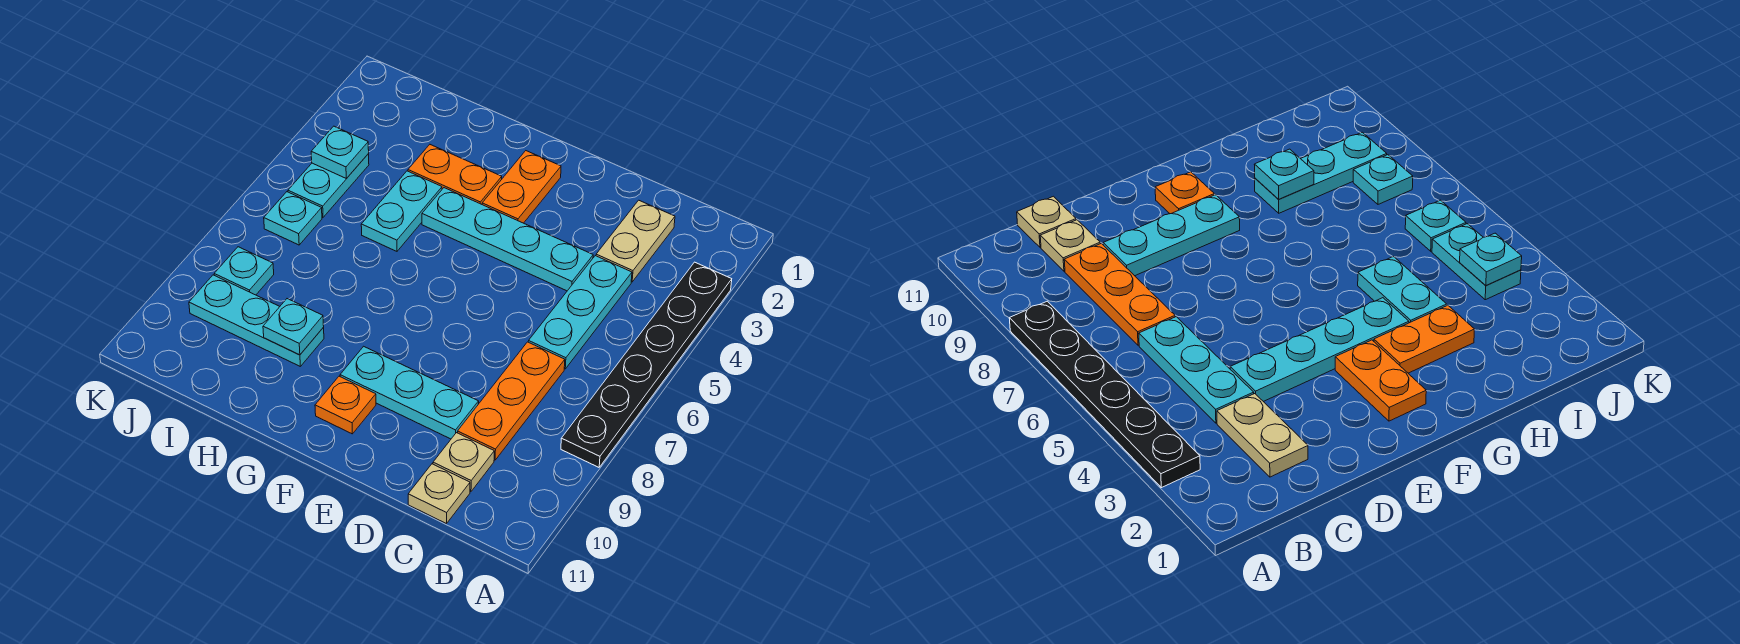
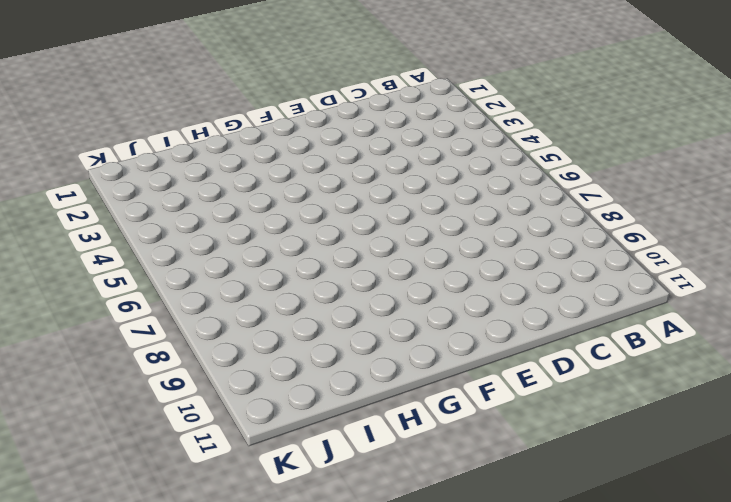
none -> black 1x6 plate [561,262,732,467]
none -> tan 1x2 plate [596,200,675,282]
none -> cyan 1x3 plate [528,256,632,369]

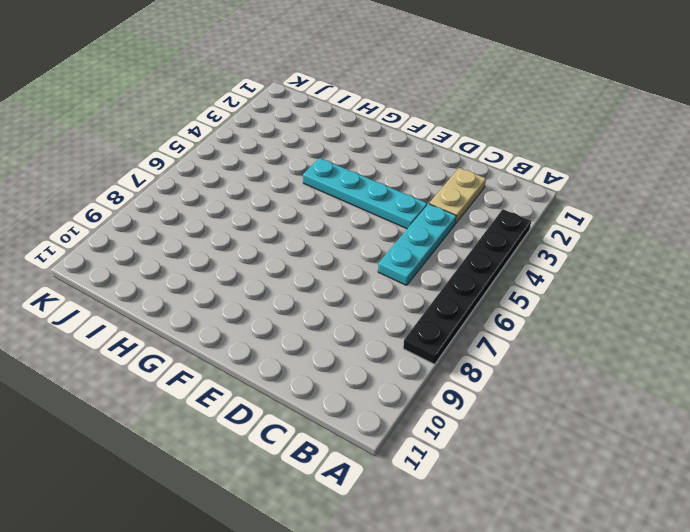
none -> orange 1x3 plate [458,342,565,460]
none -> tan 1x1 plate [433,433,494,492]
none -> tan 1x1 plate [408,464,470,524]

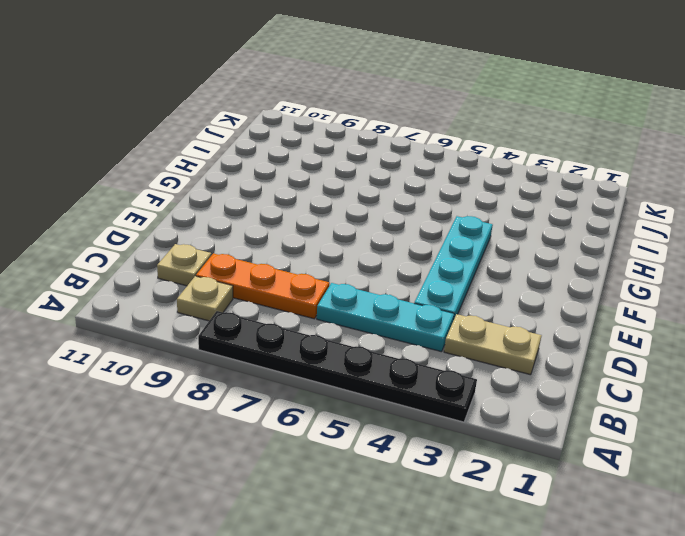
tan 1x1 plate [177,276,233,321] -> tan 1x1 plate moved to [408,464,470,524]
none -> cyan 1x3 plate [340,346,479,439]
none -> orange 1x2 plate [482,151,561,223]
none -> orange 1x1 plate [315,376,376,434]

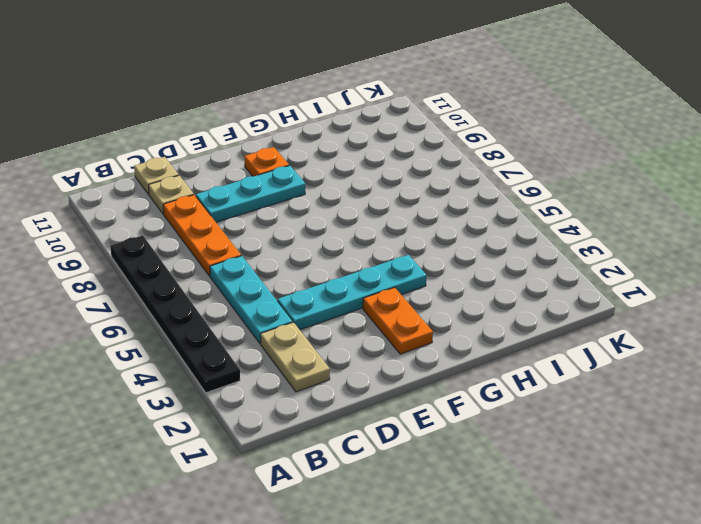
none -> orange 1x2 plate [408,145,502,204]
none -> cyan 1x2 plate [361,171,442,251]
none -> cyan 1x3 plate [189,275,324,366]

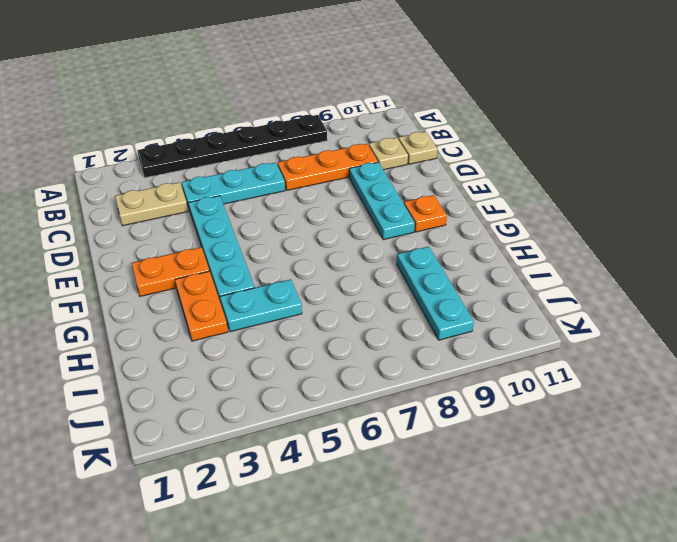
none -> cyan 1x2 plate [288,154,369,217]
none -> cyan 1x1 plate [264,192,322,245]
none -> cyan 1x1 plate [214,247,274,295]

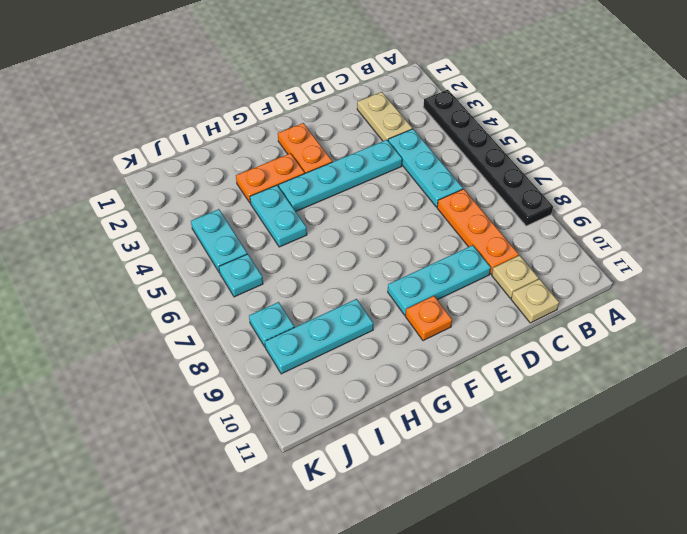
none -> cyan 1x1 plate [263,299,324,355]
none -> cyan 1x1 plate [311,126,369,179]

